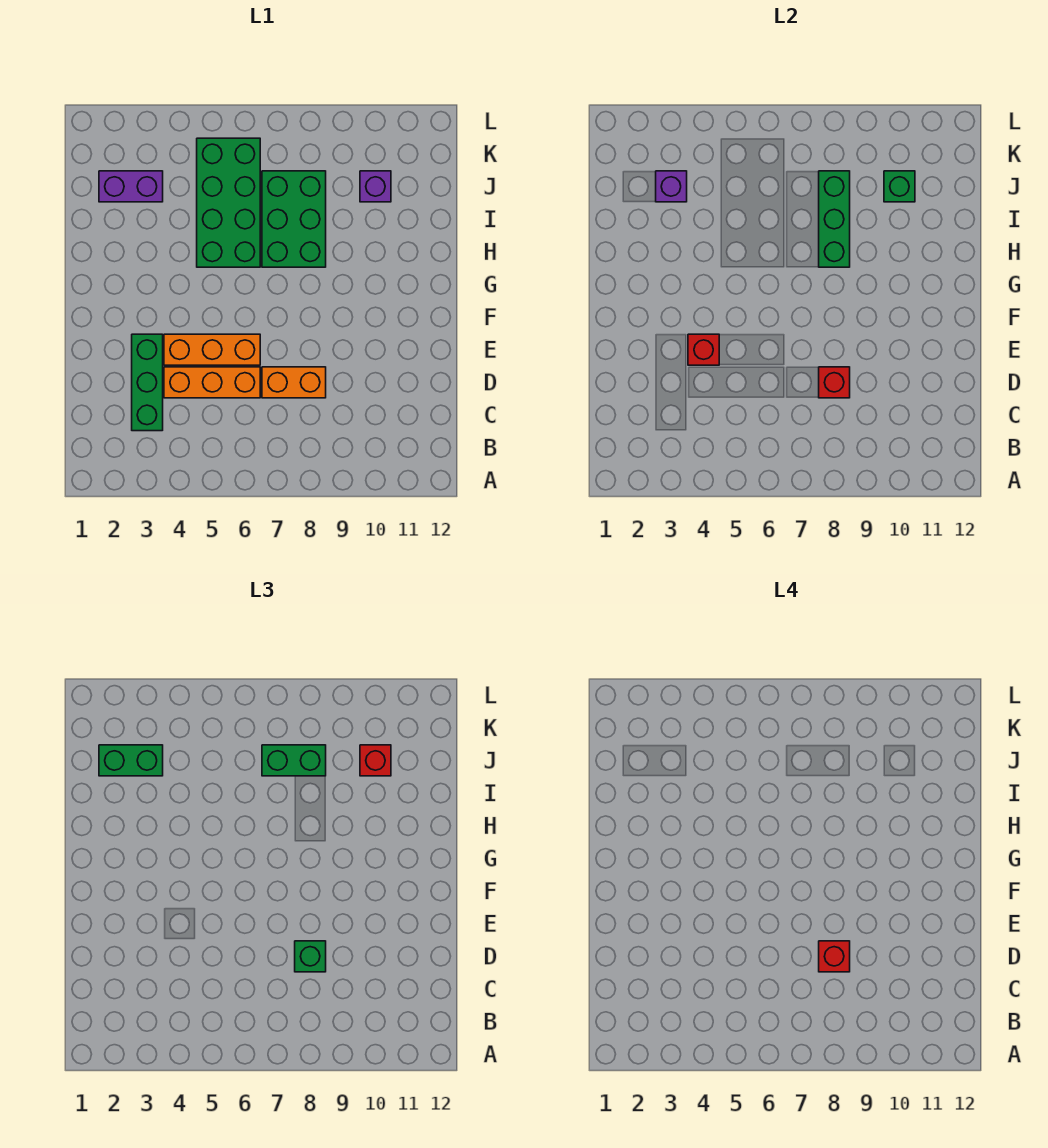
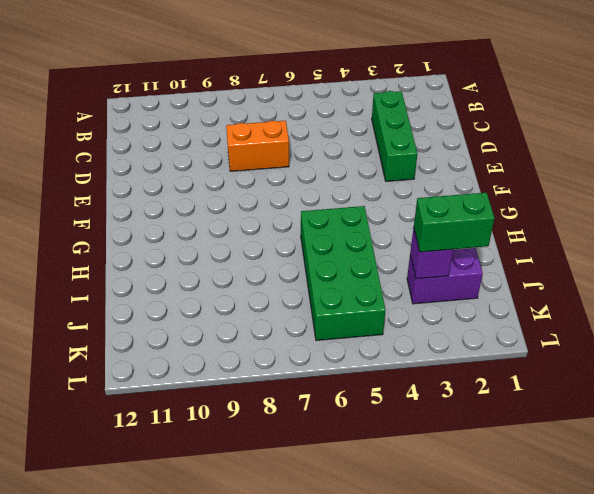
none -> orange 1x3 brick [164,367,260,398]
none -> orange 1x3 brick [164,334,260,365]
none -> green 2x3 brick [262,171,326,267]

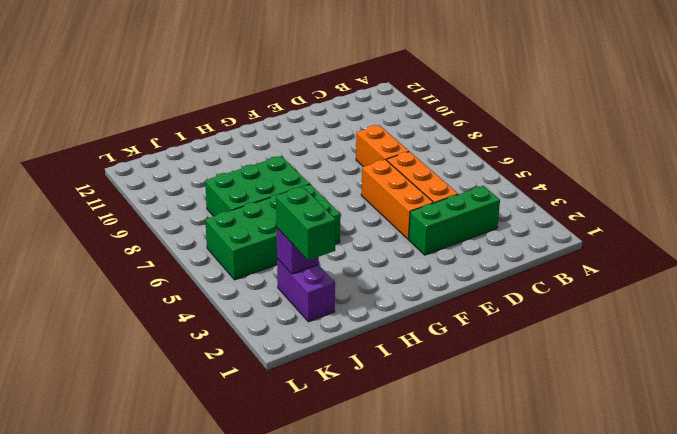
none -> purple 1x1 brick [360,171,391,202]
none -> red 1x1 brick [819,367,850,398]
none -> red 1x1 brick [688,334,719,365]

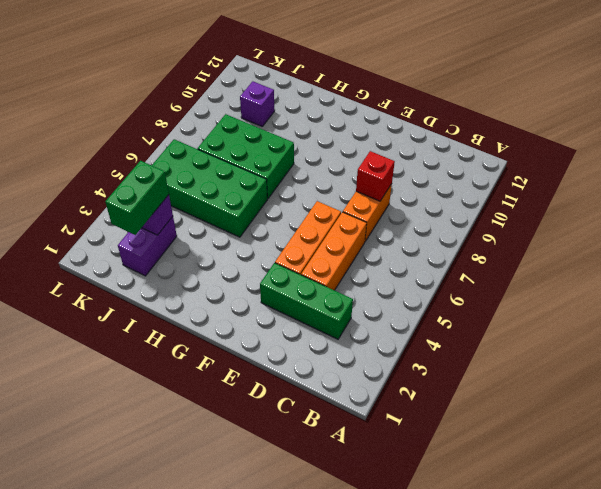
none -> red 1x1 brick [688,334,719,365]
none -> green 1x3 brick [819,171,850,267]
none -> green 1x1 brick [884,171,915,202]

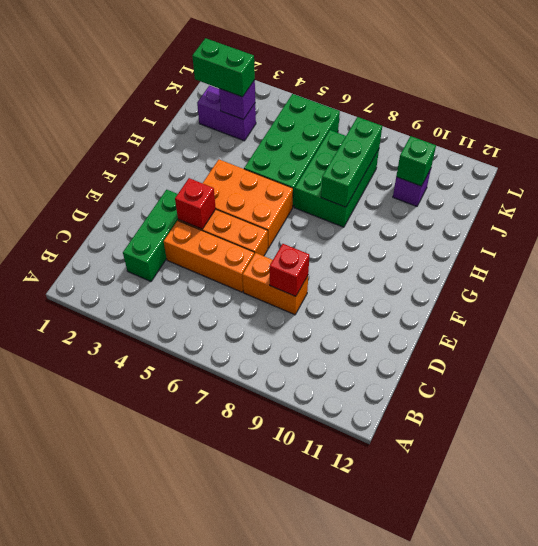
orange 2x3 brick [203,160,293,248] -> none
none -> green 1x1 brick [295,941,326,972]
none -> green 1x2 brick [262,745,326,776]
none -> red 1x1 brick [360,745,391,776]

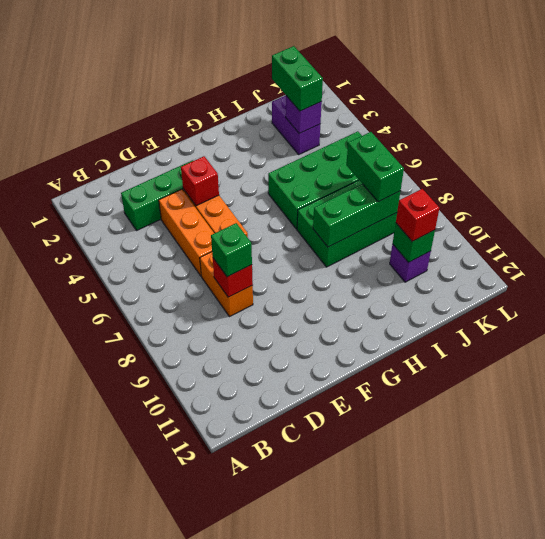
none -> red 1x1 brick [819,941,850,972]

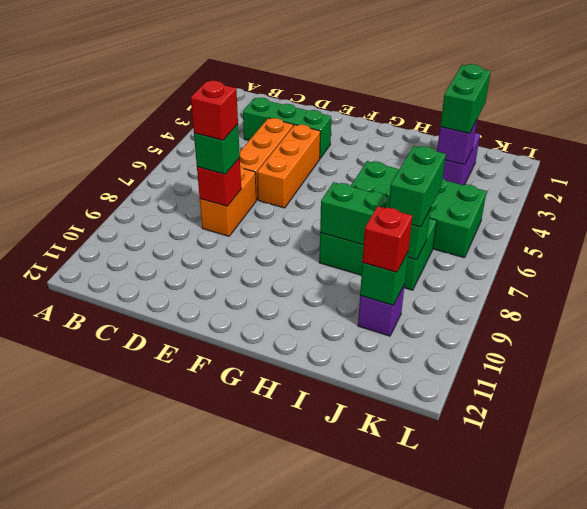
none -> red 1x1 brick [688,334,719,365]

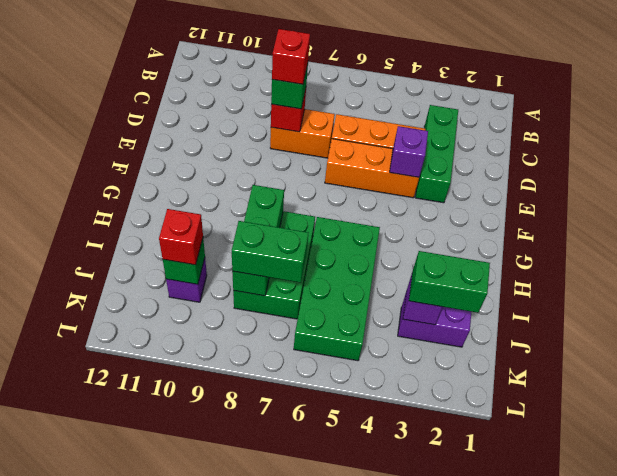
purple 1x1 brick [390,126,428,177] -> red 1x1 brick [688,334,719,365]

